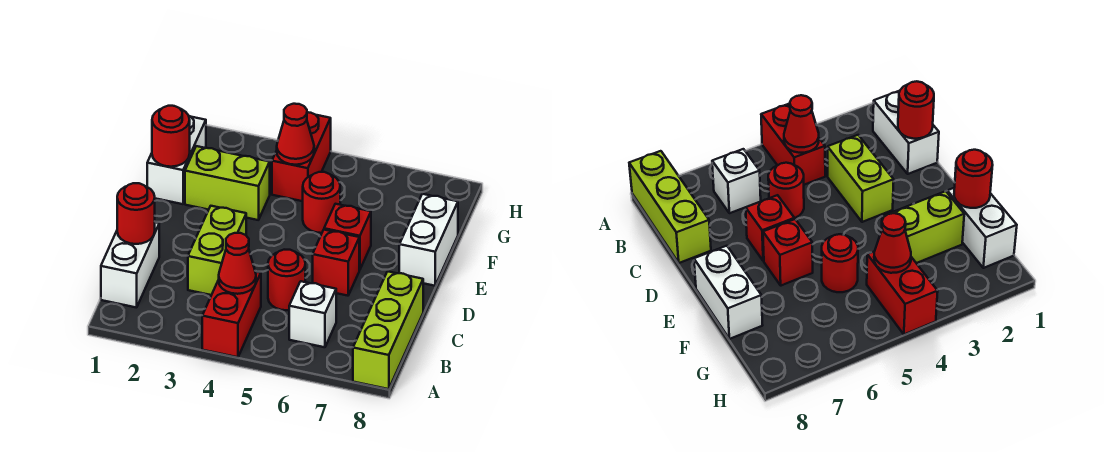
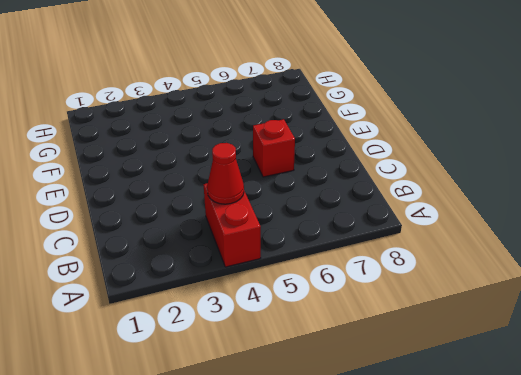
none -> lime 1x3 brick [353,271,423,389]
none -> white 1x2 brick [101,222,159,308]
none -> white 1x1 brick [289,281,336,347]

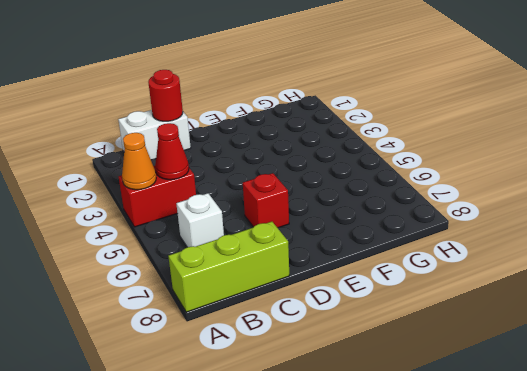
orange 1x1 cone [122,133,156,190] -> none
none -> lime 1x2 brick [188,206,246,295]
none -> red 1x1 round brick [268,250,305,310]
none -> red 1x1 brick [324,204,371,270]

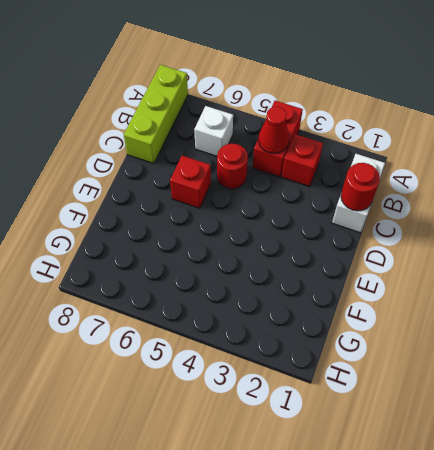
red 1x1 brick [282,134,323,187] -> red 1x1 brick moved to [324,204,371,270]
none -> lime 1x2 brick [188,206,246,295]
none -> white 1x2 brick [399,194,458,286]
none -> white 1x2 brick [147,116,206,204]

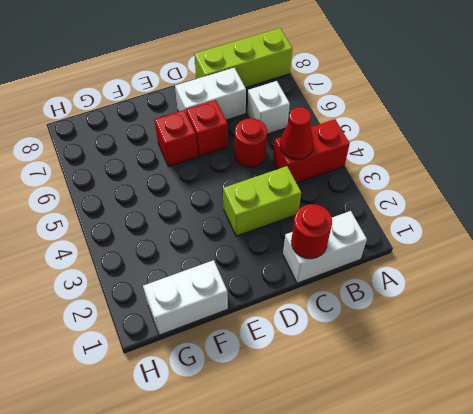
white 1x2 brick [175,67,246,120] -> white 1x2 brick moved to [399,194,458,286]
none -> lime 1x2 brick [185,146,270,220]
none -> red 1x1 round brick [303,172,340,233]
none -> red 1x2 brick [272,112,331,201]

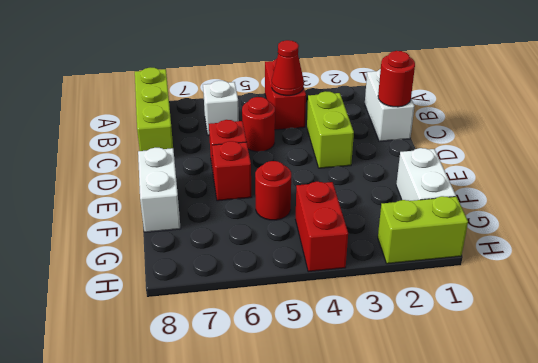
lime 1x2 brick [378,196,468,264] -> lime 1x2 brick moved to [185,146,270,220]
none -> red 1x1 round brick [152,106,190,167]
none -> red 1x1 cone [277,104,314,165]

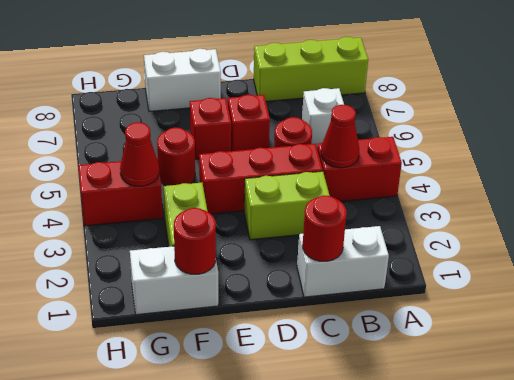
red 1x3 brick [199,144,323,214] -> none

